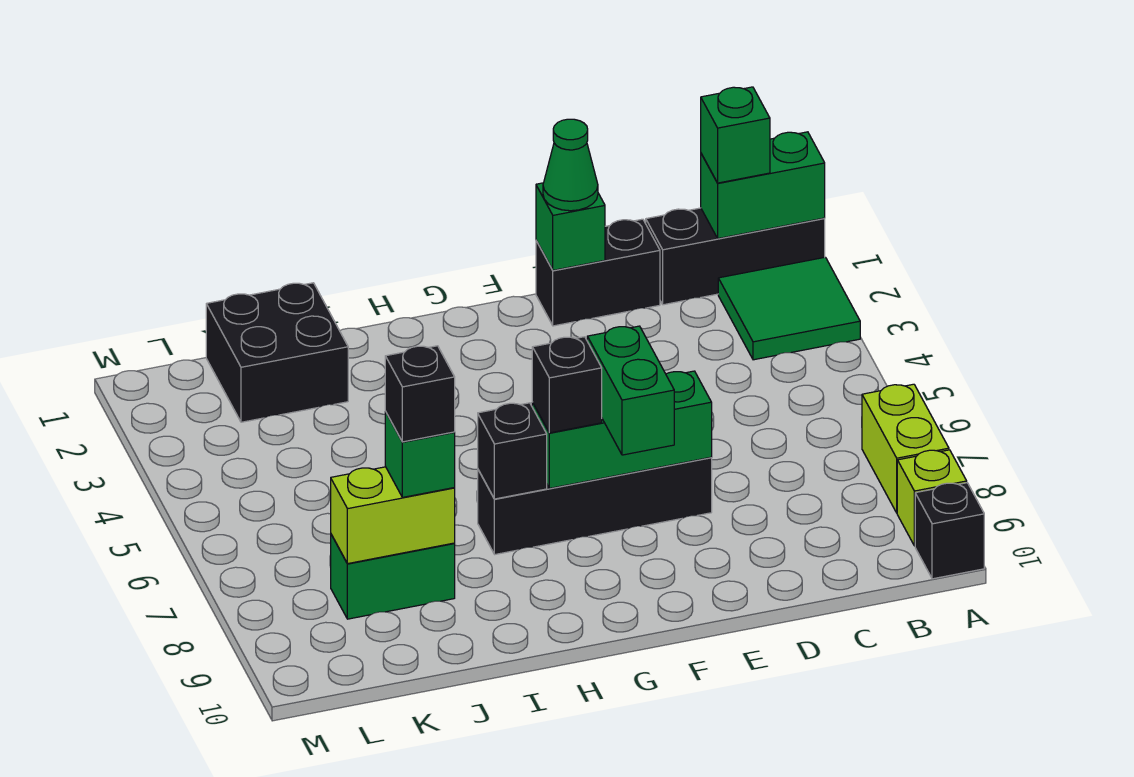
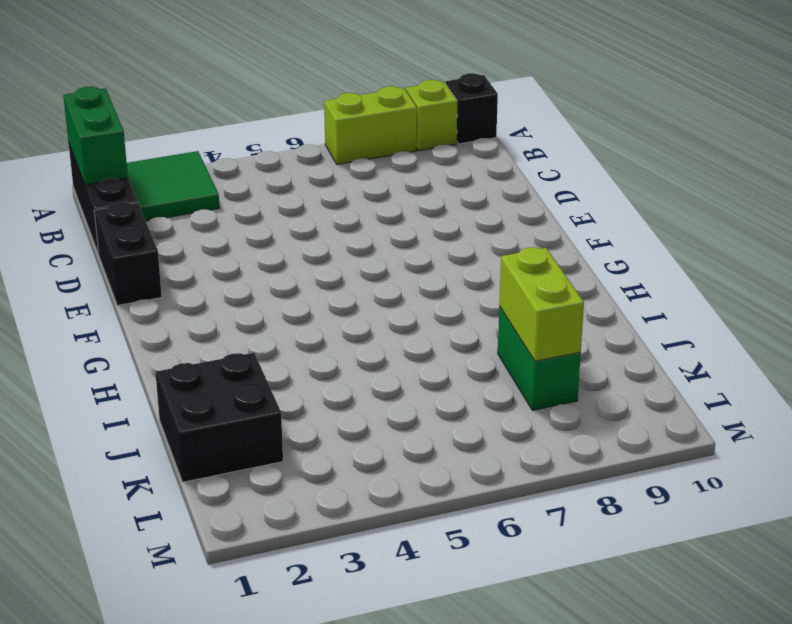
none -> black 1x4 brick [478,457,712,554]
none -> green 1x1 brick [536,183,605,270]
none -> green 1x3 brick [532,371,712,488]

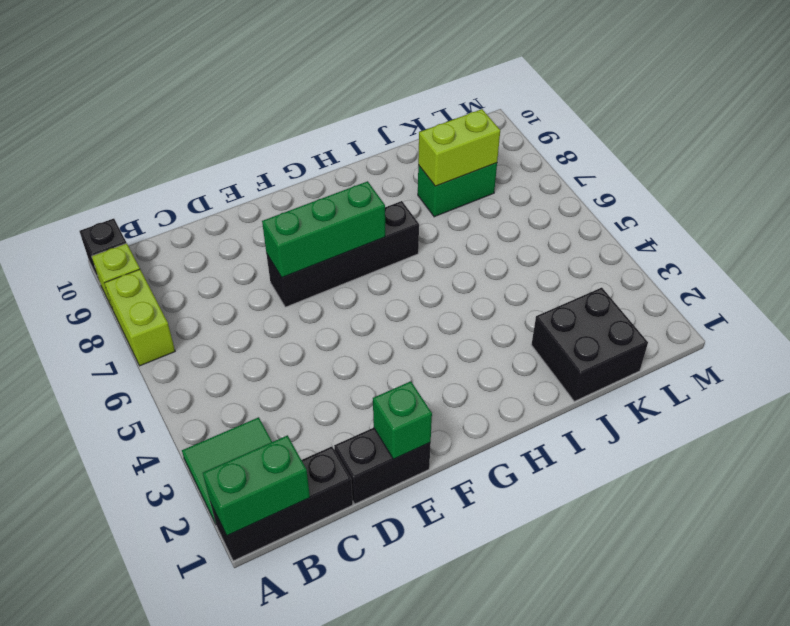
none -> black 1x1 brick [478,403,547,499]
none -> green 1x1 brick [701,87,770,183]
none -> green 1x1 cone [543,119,598,211]

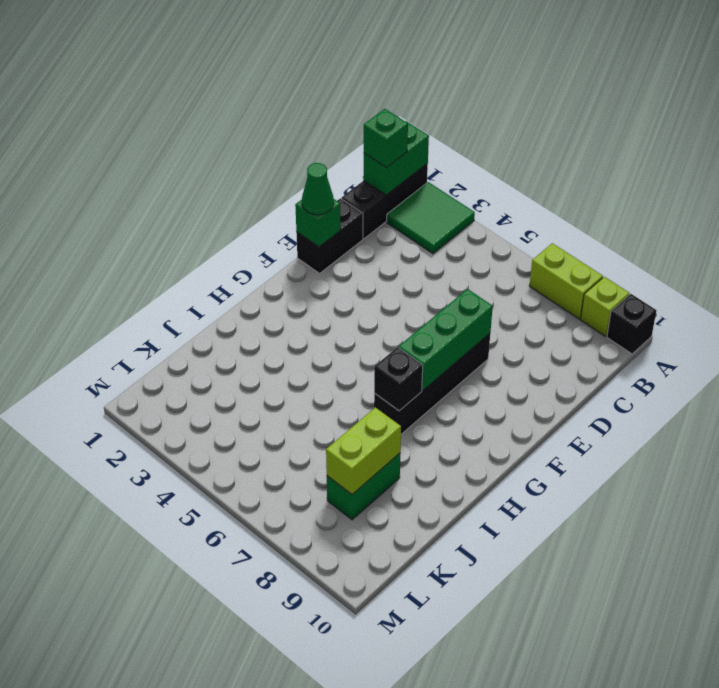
none -> black 2x2 brick [206,283,348,422]
none -> green 1x2 brick [587,326,674,455]
none -> black 1x1 brick [532,337,602,433]

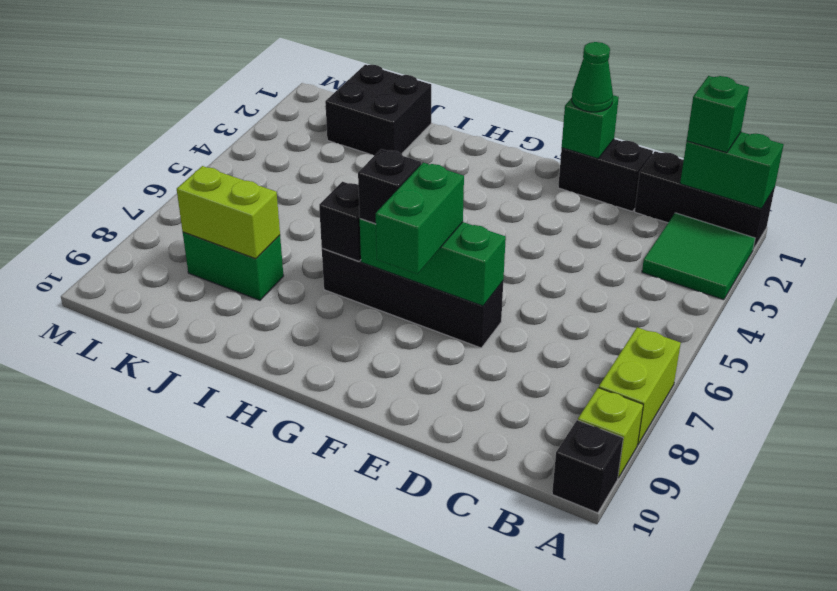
none -> green 1x1 brick [385,412,455,497]
none -> black 1x1 brick [385,346,455,442]

